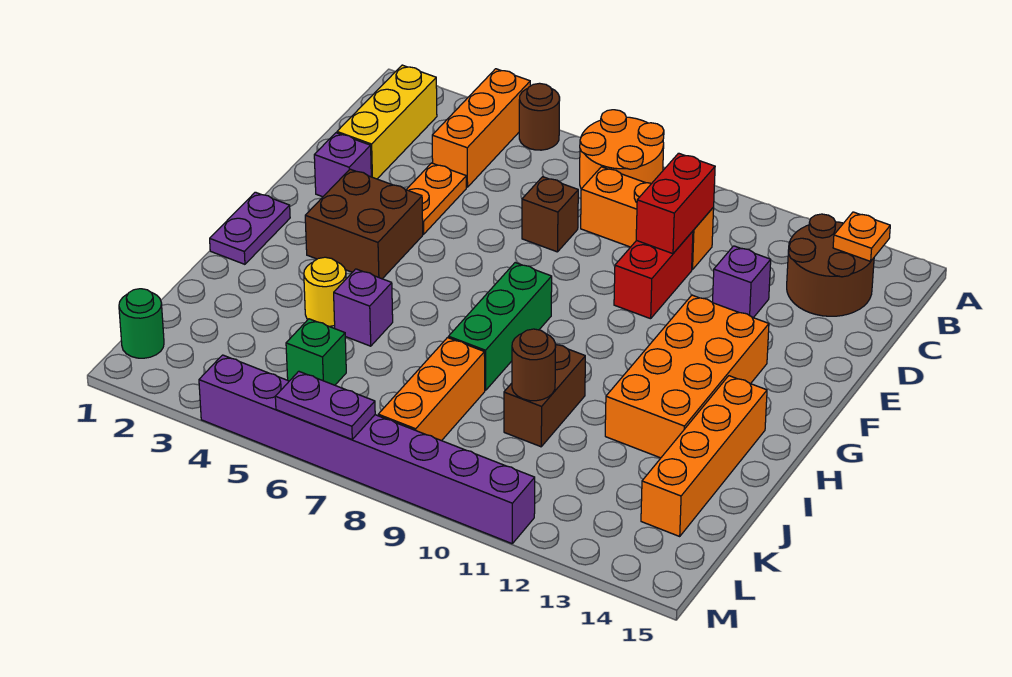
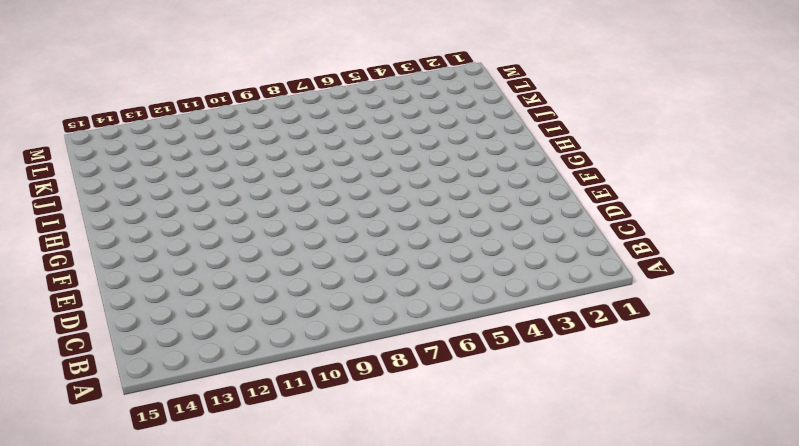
none -> orange 1x3 brick [432,69,530,187]
none -> brown 1x1 round brick [519,83,560,150]
none -> orange 2x2 round brick [580,110,664,189]

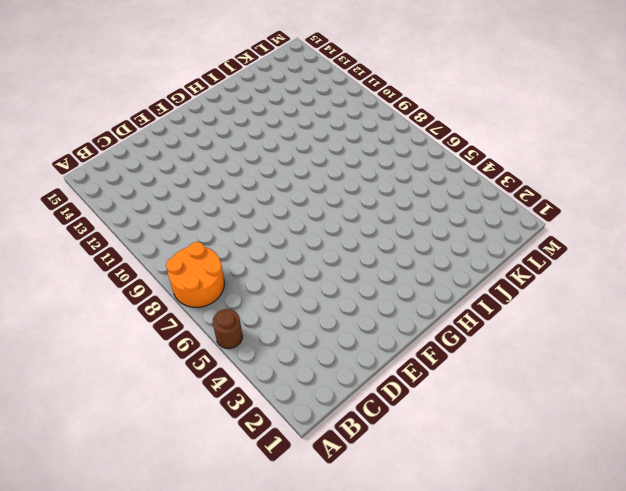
none -> orange 1x3 brick [432,69,530,187]
none -> yellow 1x3 brick [337,65,437,179]
none -> brown 2x2 round brick [787,214,874,316]

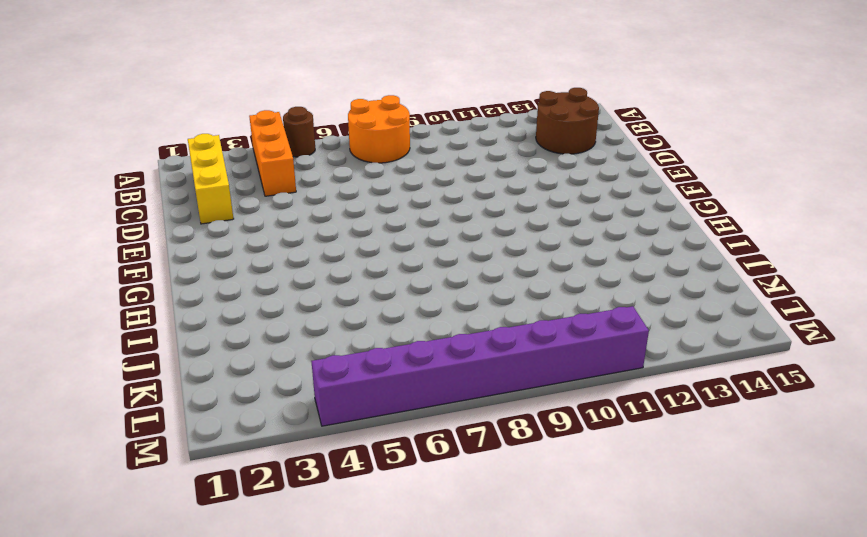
none -> orange 1x3 brick [581,167,714,270]
none -> orange 1x2 plate [406,163,466,234]
none -> brown 1x1 brick [522,177,578,252]

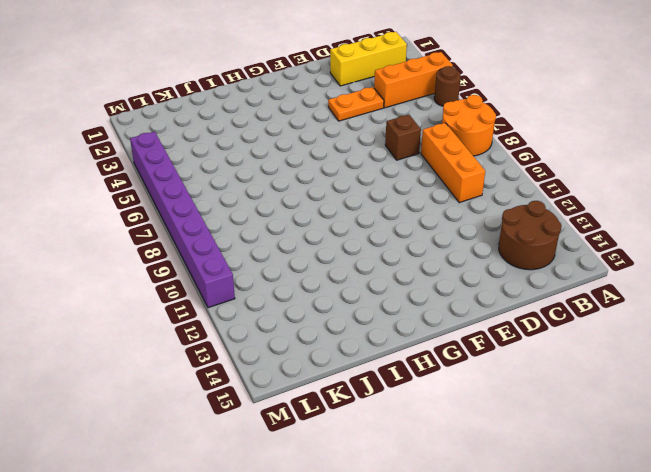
none -> red 1x2 brick [614,231,693,319]
none -> purple 1x1 brick [713,246,771,318]
none -> purple 1x1 brick [314,133,371,197]

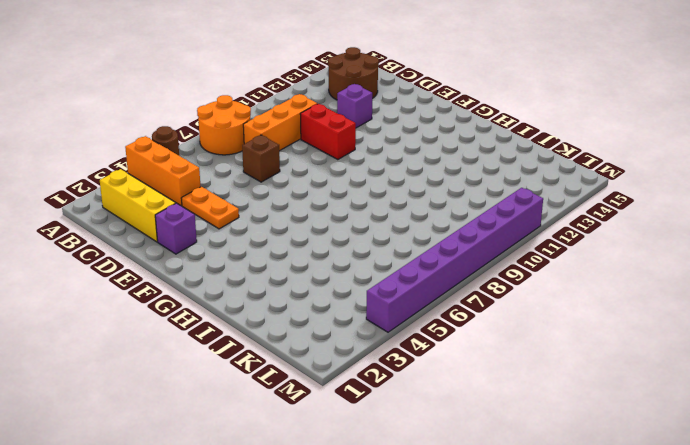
none -> brown 2x2 brick [305,169,423,279]
none -> orange 2x4 brick [605,295,769,458]
none -> purple 1x2 plate [210,192,290,264]

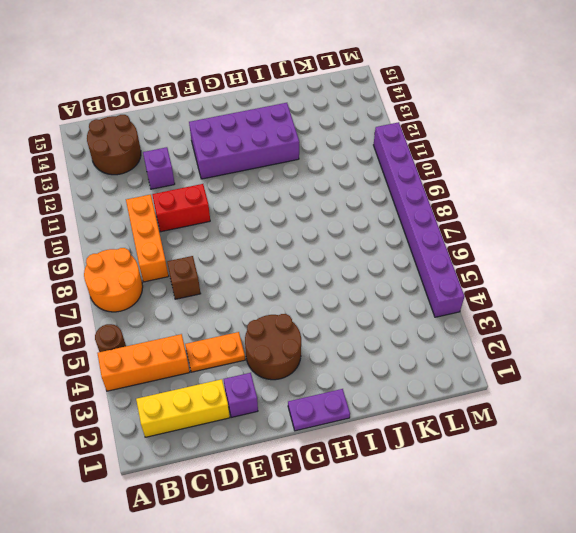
brown 2x2 round brick [245,314,301,380] -> brown 2x2 brick [305,169,423,279]
purple 2x4 brick [189,103,299,179] -> orange 2x4 brick [605,295,769,458]
none -> green 1x3 brick [449,263,552,390]
none -> orange 1x4 brick [641,376,767,536]
none -> yellow 1x1 round brick [304,257,346,326]

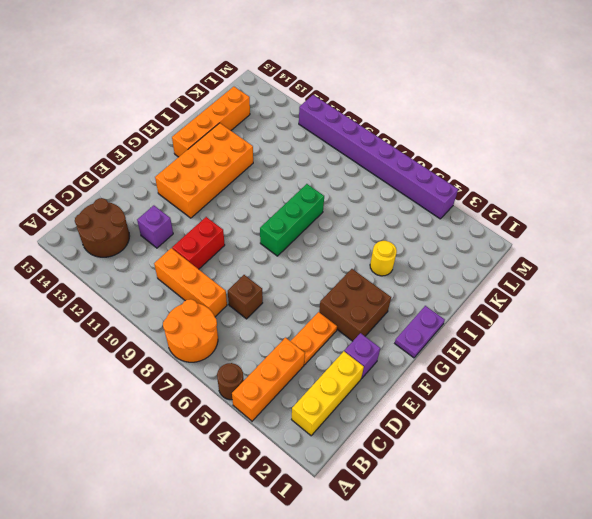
none -> purple 1x1 brick [334,269,393,346]
none -> brown 1x2 brick [504,345,585,447]
none -> orange 1x3 brick [378,338,485,441]

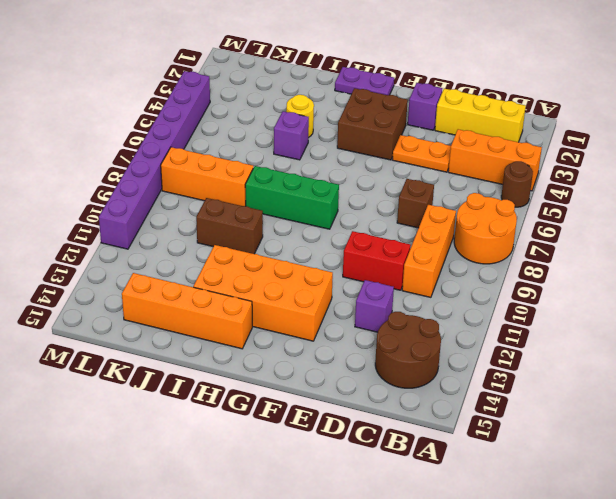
none -> green 1x1 brick [286,319,346,385]
none -> green 1x1 round brick [119,289,164,358]
none -> orange 1x1 plate [833,212,890,261]

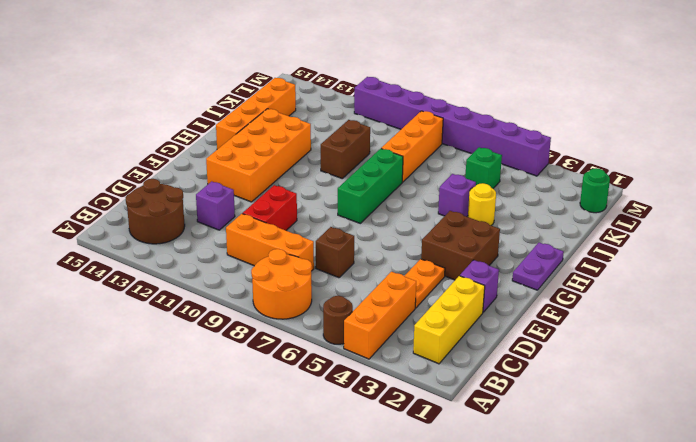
none -> orange 1x1 plate [833,212,890,261]
none -> red 1x2 brick [636,153,715,254]
none -> brown 1x1 round brick [512,329,556,401]

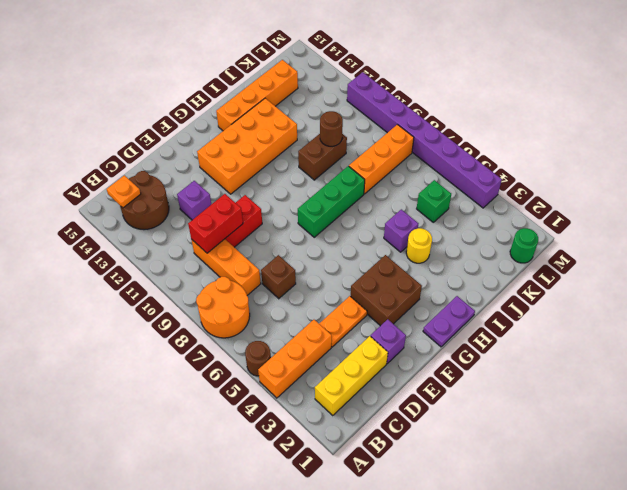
none -> purple 1x2 plate [275,371,375,440]

